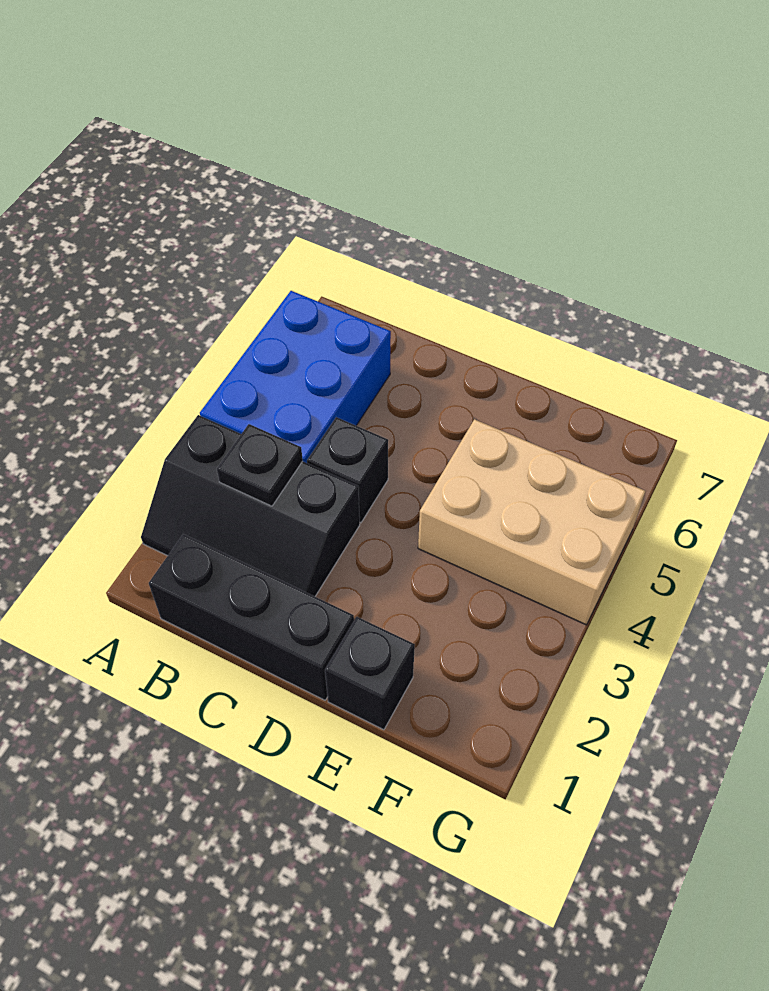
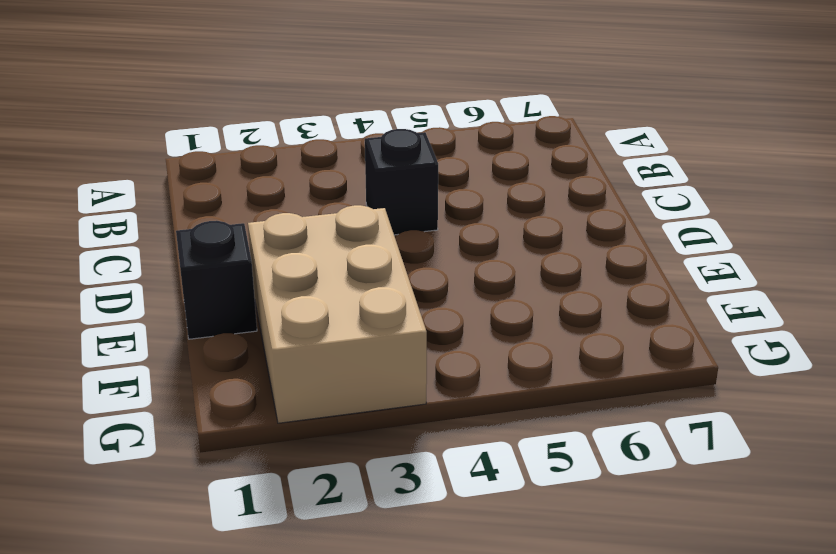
tan 2x3 brick [248,205,427,423] -> tan 2x3 brick moved to [418,419,646,625]
none -> black 2x3 slope [141,415,360,596]
none -> blue 2x3 brick [200,291,391,463]

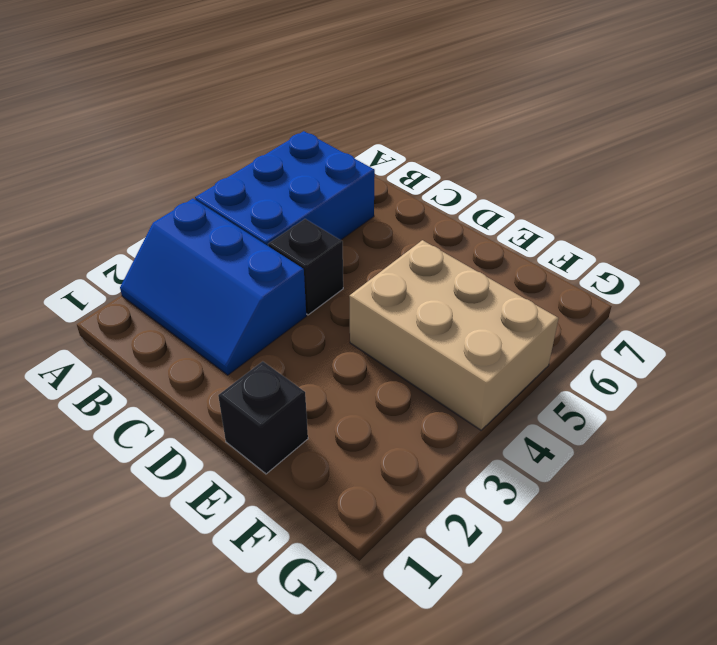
blue 2x3 slope [120,199,306,375] -> black 2x3 slope [141,415,360,596]
none -> black 1x3 brick [149,534,354,700]
none -> black 1x1 plate [217,424,303,506]

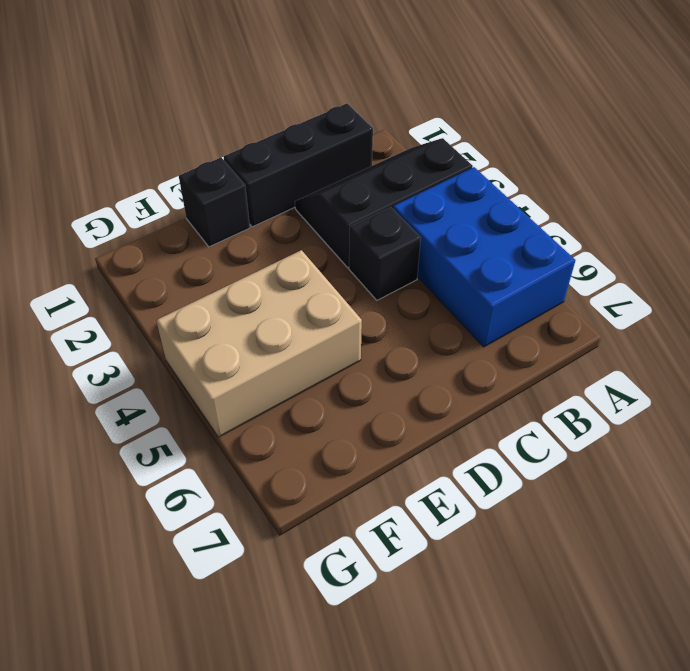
none -> black 1x1 plate [217,424,303,506]

